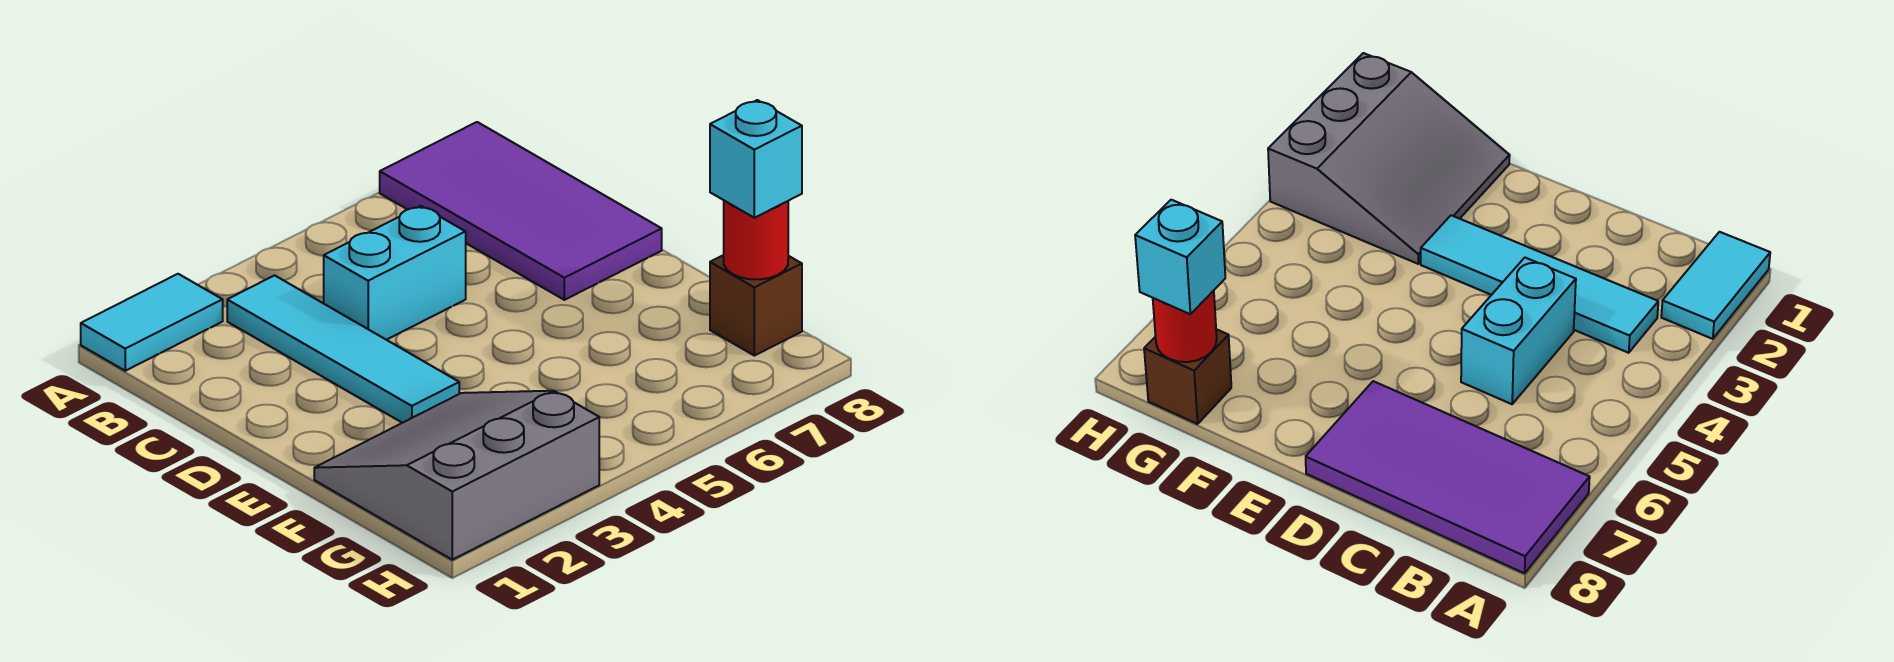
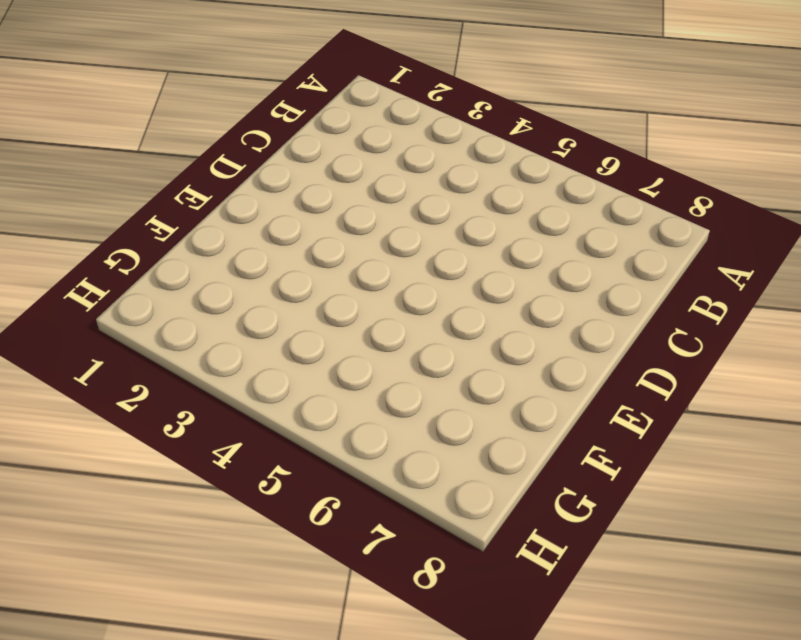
none -> cyan 1x2 tile [81,274,223,371]
none -> purple 2x4 tile [380,122,662,300]

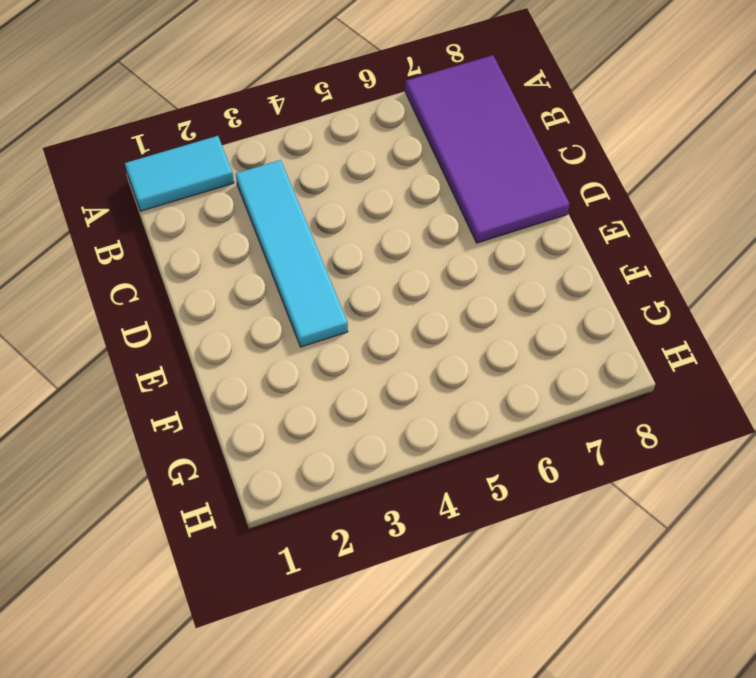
none -> cyan 1x2 brick [324,206,466,340]
none -> grey 3x3 slope [314,391,599,560]

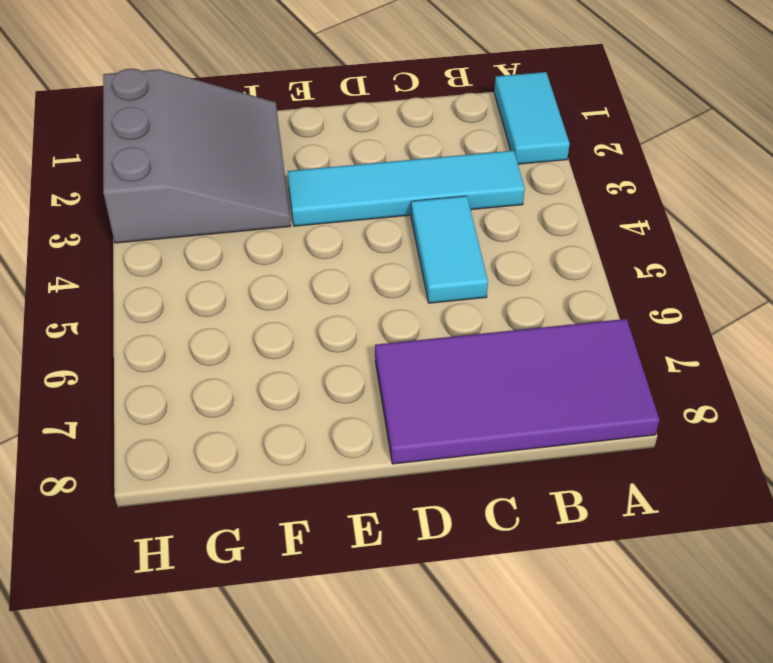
cyan 1x2 tile [411,196,488,303] -> cyan 1x2 brick [324,206,466,340]
none -> brown 1x1 brick [710,255,802,356]
none -> red 1x1 round brick [724,201,788,279]

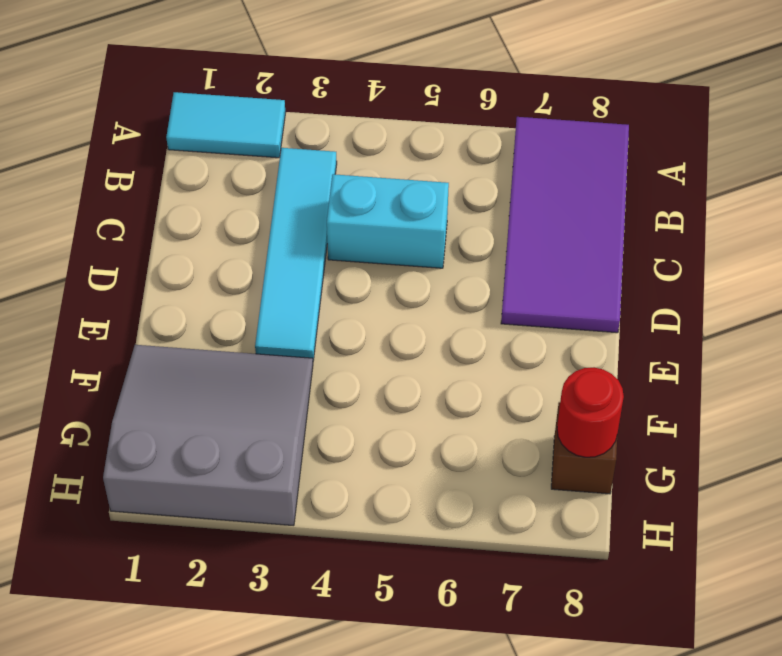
none -> cyan 1x1 brick [710,100,802,218]

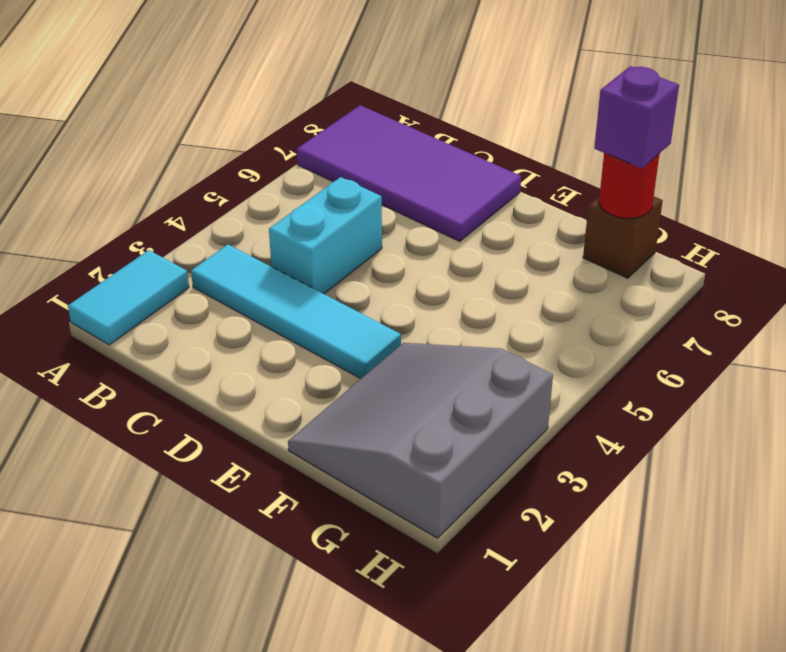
purple 1x1 brick [594,66,679,168] -> cyan 1x1 brick [710,100,802,218]

